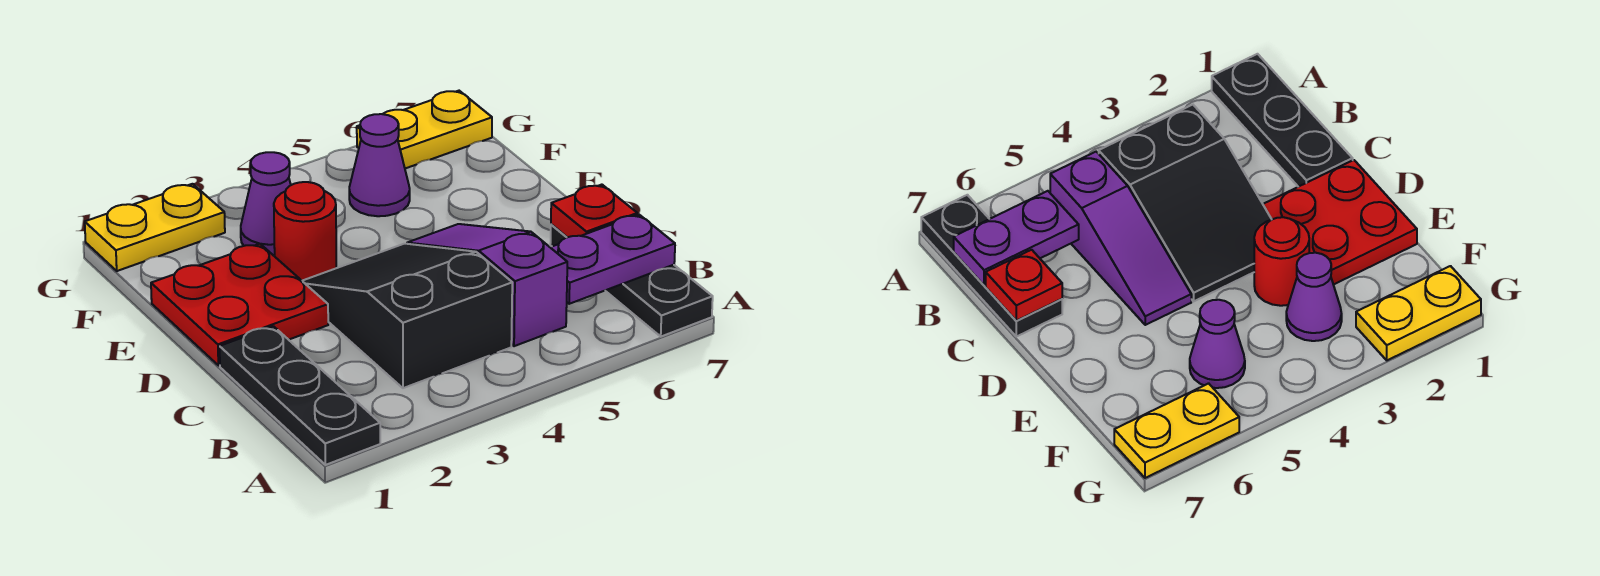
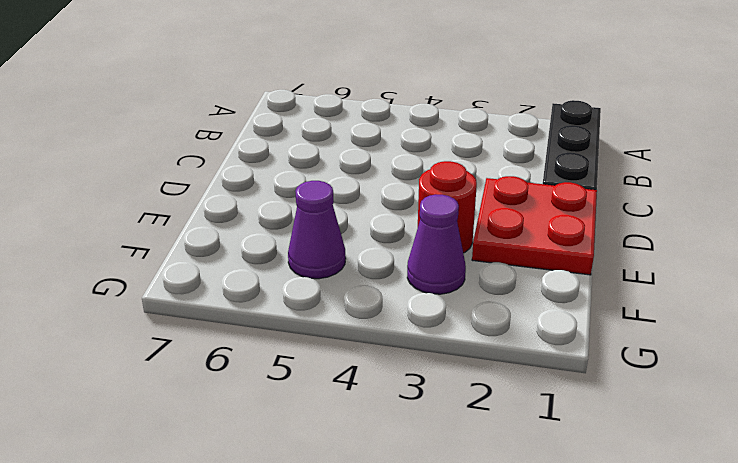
none -> black 1x3 plate [550,224,713,336]
none -> black 2x3 slope [303,244,512,388]
none -> purple 1x3 slope [407,224,567,346]

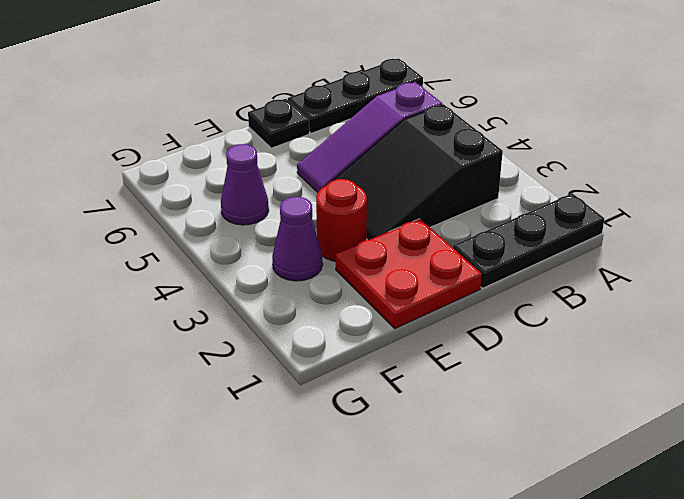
black 1x1 plate [248,99,309,148] -> none
none -> yellow 1x2 plate [85,184,225,271]
none -> yellow 1x2 plate [357,91,492,168]
none -> purple 1x2 plate [550,215,675,304]

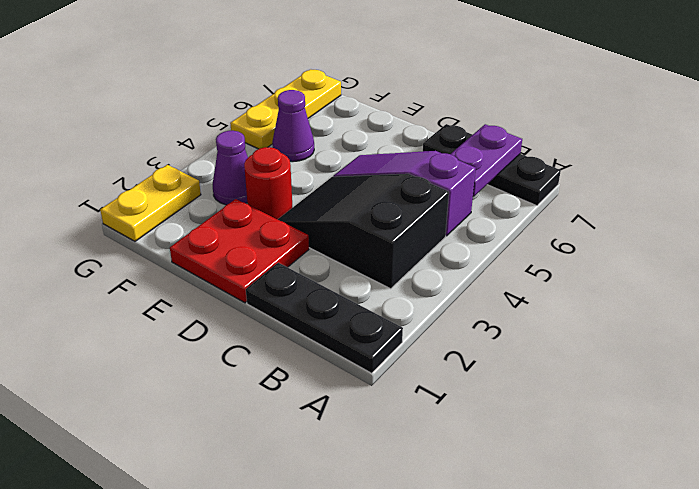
yellow 1x3 plate [230,69,341,149] -> yellow 1x2 plate [357,91,492,168]
none -> red 1x1 plate [551,185,637,237]

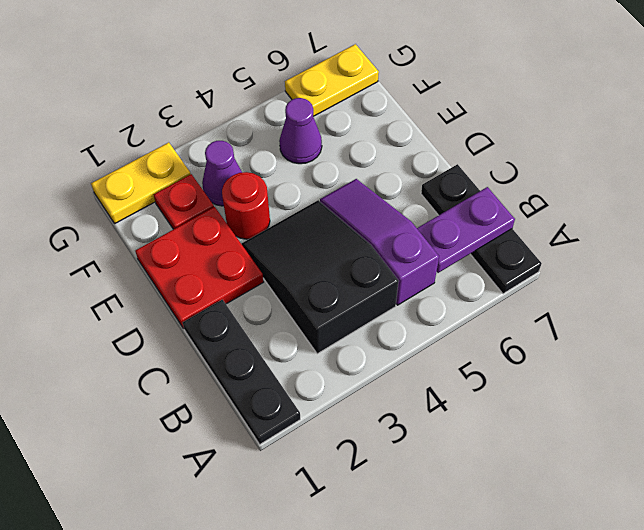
red 1x1 plate [154,174,214,229] -> red 1x1 plate moved to [551,185,637,237]

